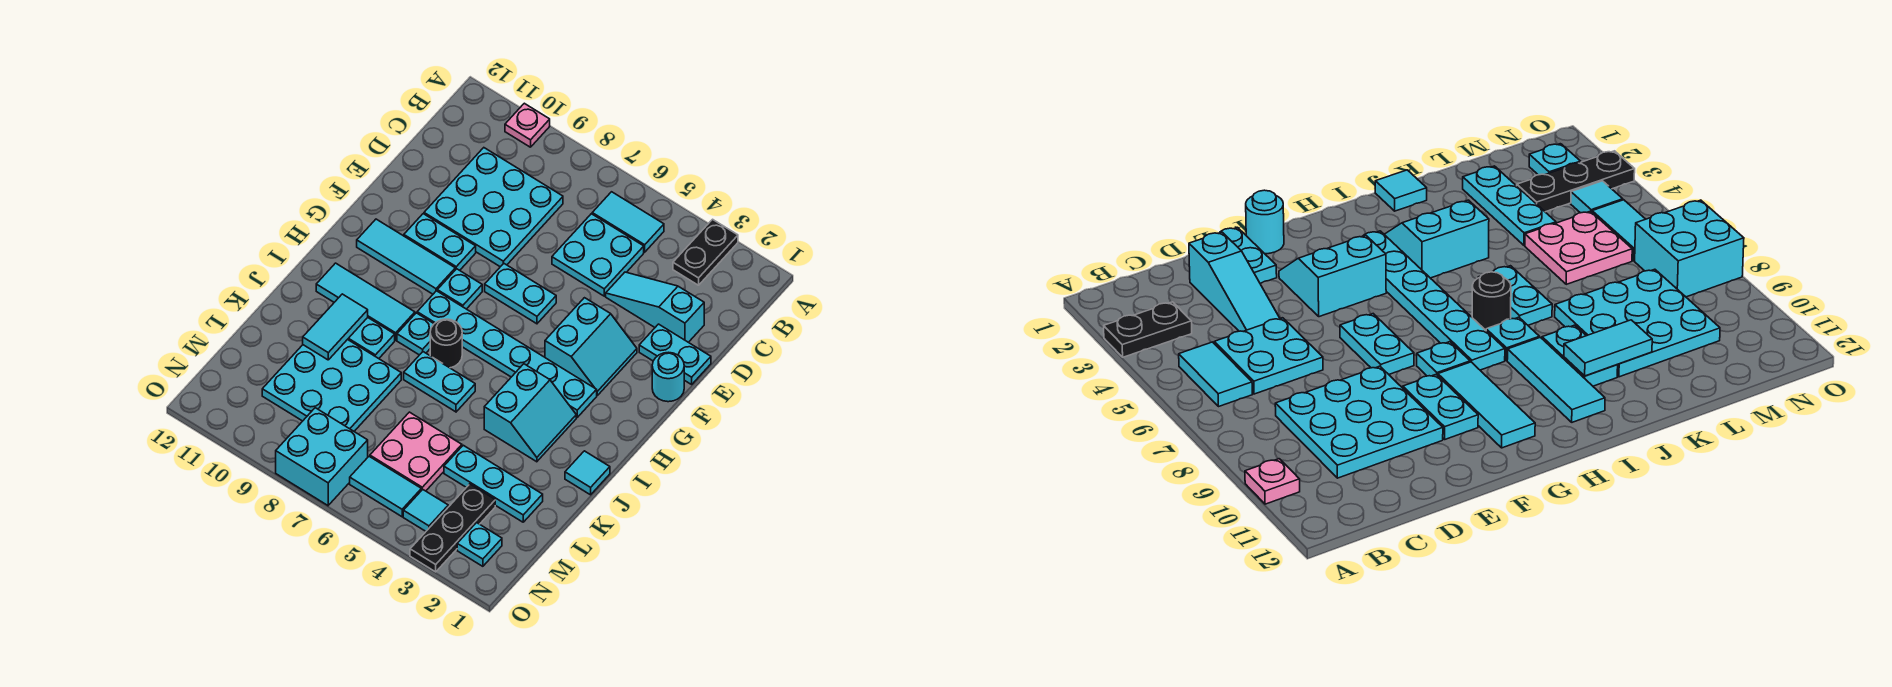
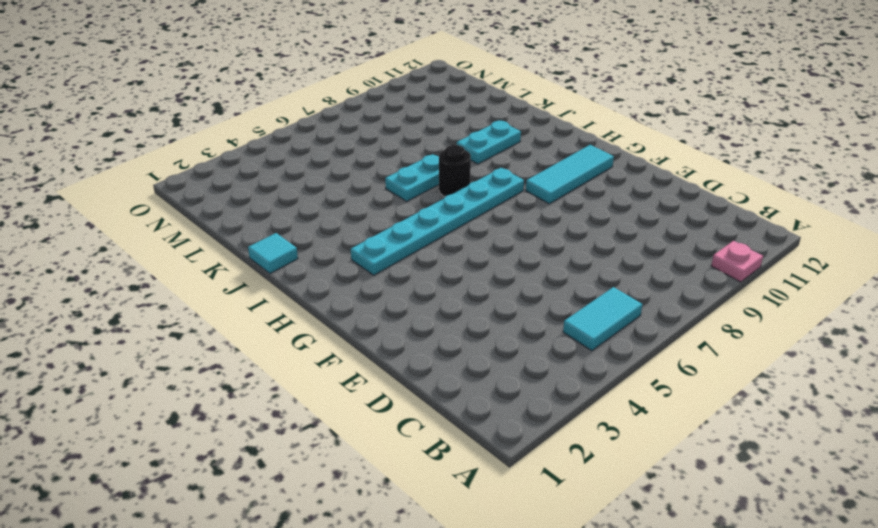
none -> black 1x2 plate [673,219,738,285]
none -> cyan 2x2 plate [552,214,644,296]
none -> cyan 3x3 plate [424,148,563,267]
none -> cyan 1x3 slope [606,272,704,342]

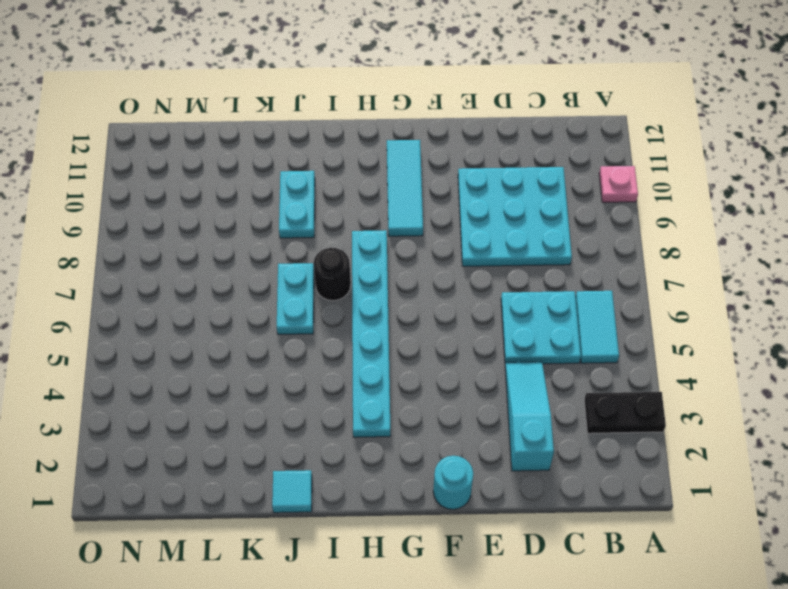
none -> cyan 1x2 plate [639,324,711,384]
none -> cyan 2x2 slope [545,298,637,395]
none -> cyan 1x2 plate [485,263,556,324]
none -> cyan 1x2 plate [404,214,476,270]

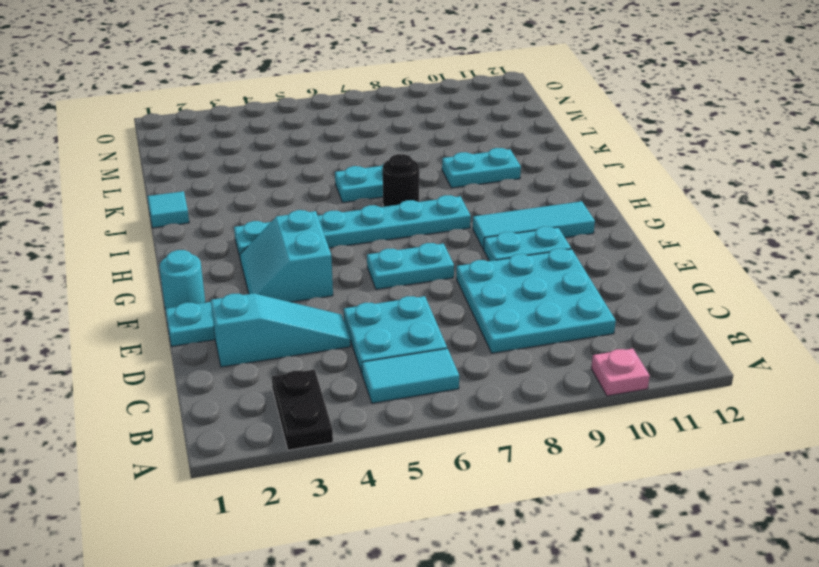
none -> cyan 1x1 plate [437,269,482,309]
none -> cyan 2x2 slope [484,364,576,462]
none -> cyan 1x1 plate [397,313,434,355]
none -> cyan 1x3 tile [316,263,415,340]

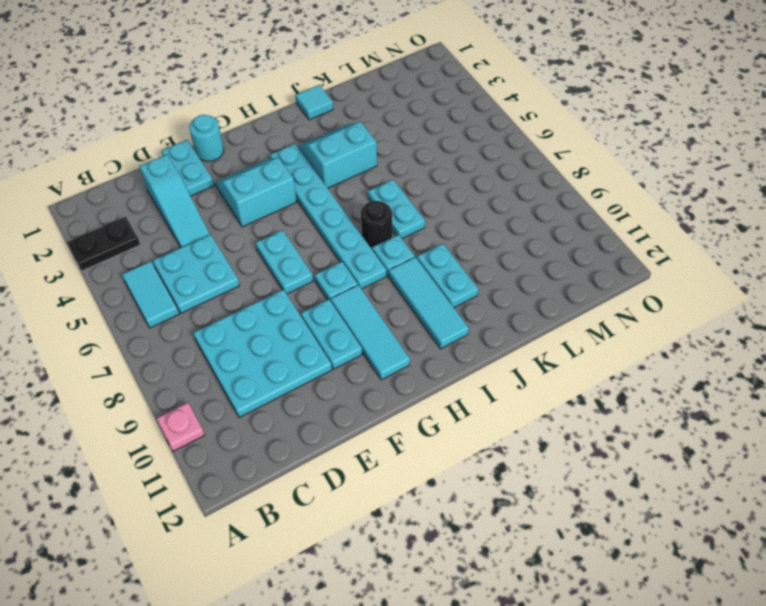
none -> cyan 3x3 plate [262,339,401,431]
none -> cyan 1x3 plate [444,445,543,522]
none -> pink 2x2 plate [370,412,462,491]
none -> black 1x3 plate [410,484,495,572]

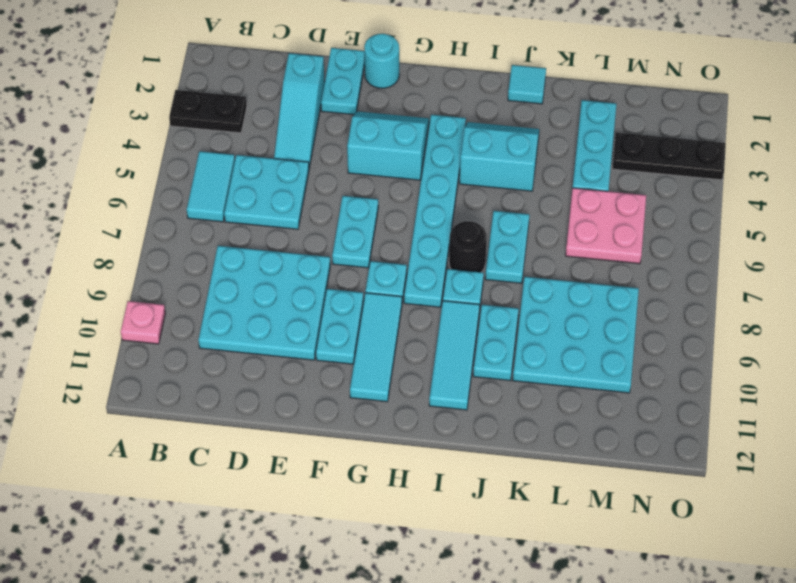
none -> cyan 1x1 plate [457,523,502,566]
none -> cyan 1x1 tile [403,490,448,531]
none -> cyan 1x2 tile [350,456,421,517]
none -> cyan 2x2 brick [276,408,368,505]

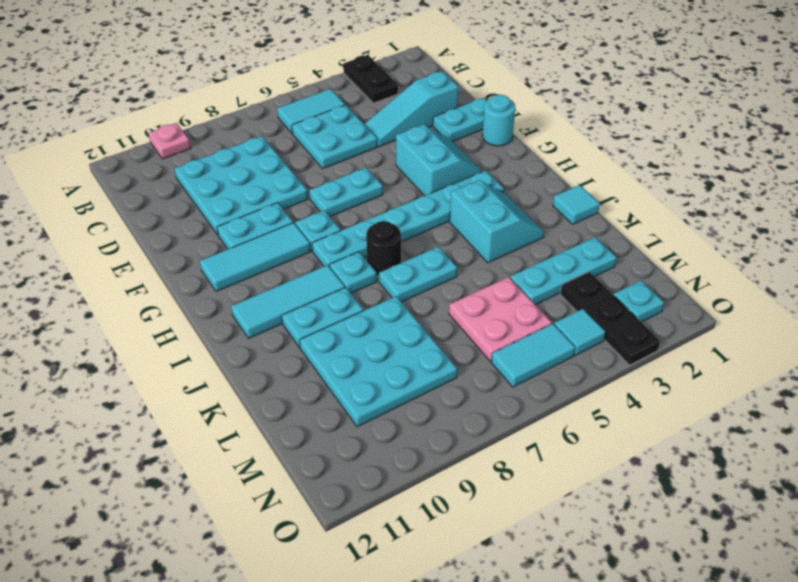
none -> cyan 2x2 brick [276,408,368,505]
none -> cyan 1x2 tile [303,294,368,360]

